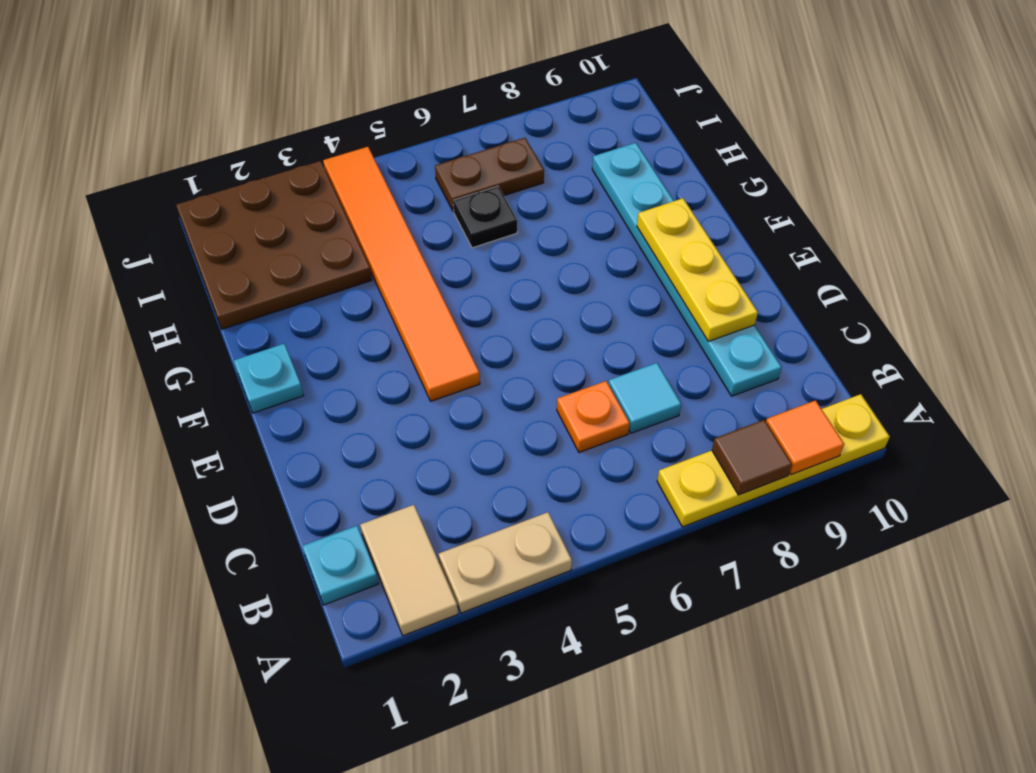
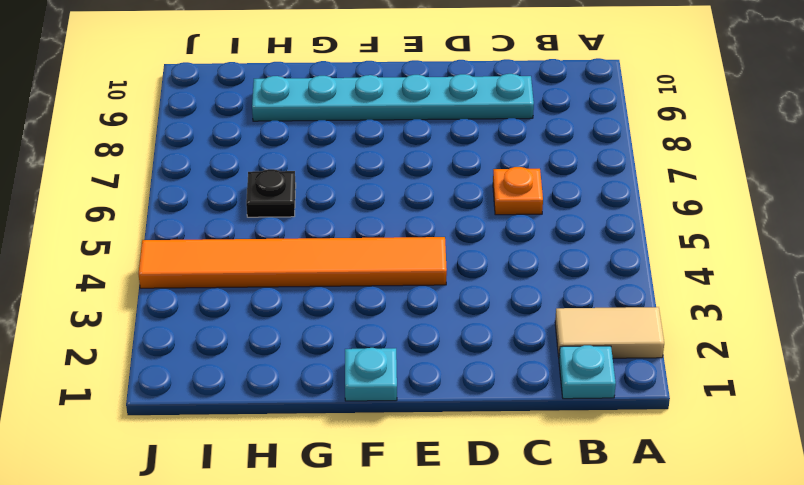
none -> tan 1x2 plate [439,512,572,613]
none -> yellow 1x4 plate [657,394,890,527]
none -> cyan 1x1 tile [609,363,681,433]

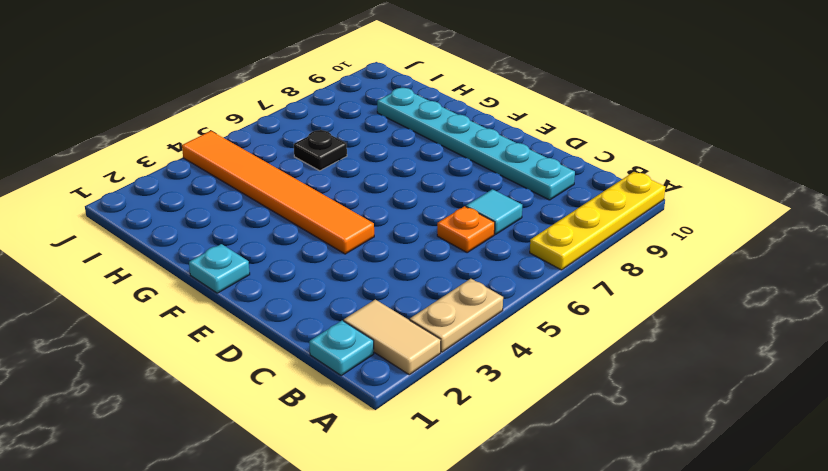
none -> brown 3x3 plate [176,161,372,329]
none -> brown 1x2 plate [435,138,544,212]
none -> brown 1x1 tile [712,420,792,495]

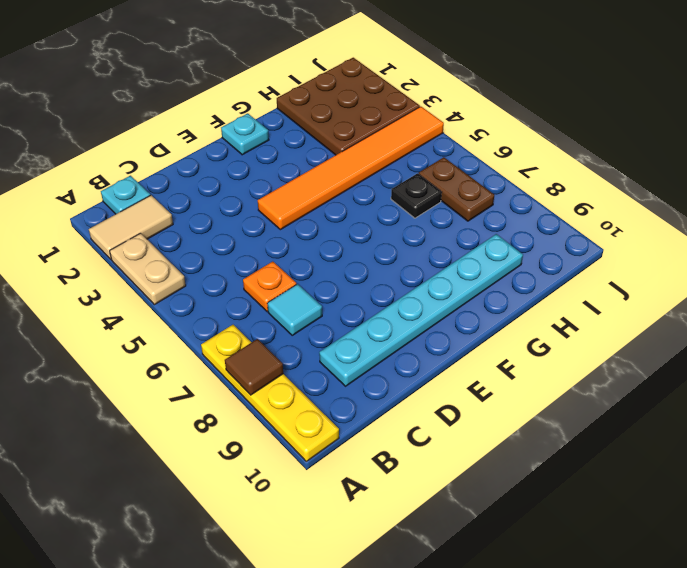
none -> orange 1x1 tile [766,400,844,475]
none -> yellow 1x3 plate [637,198,758,341]

